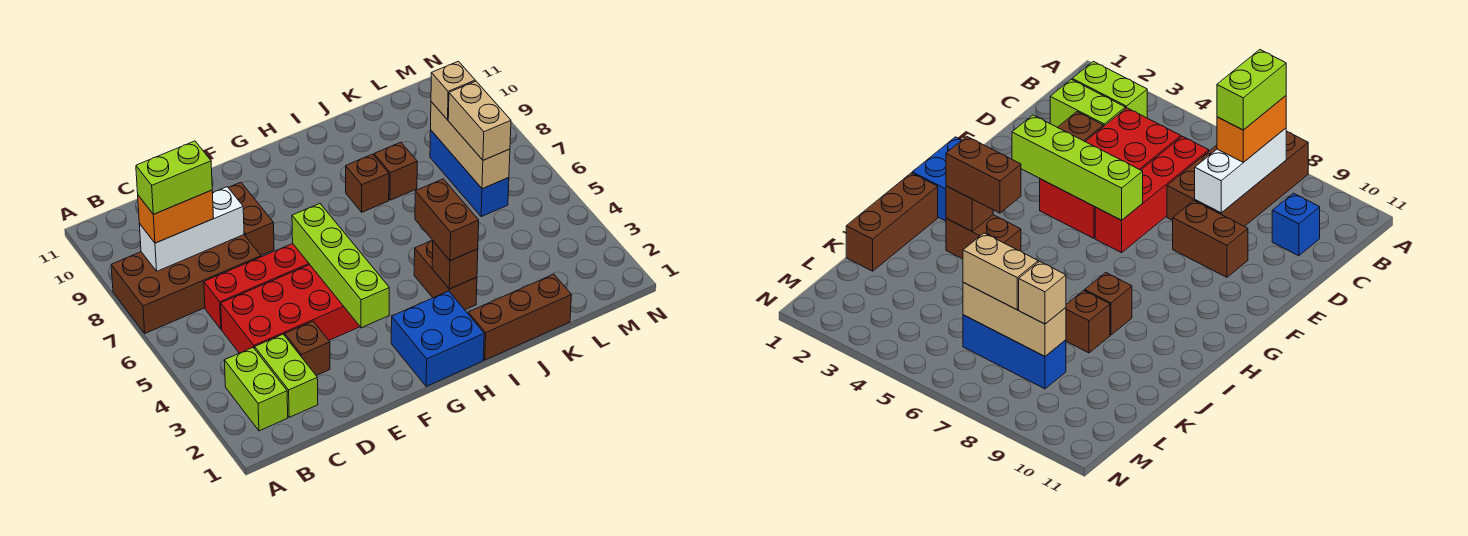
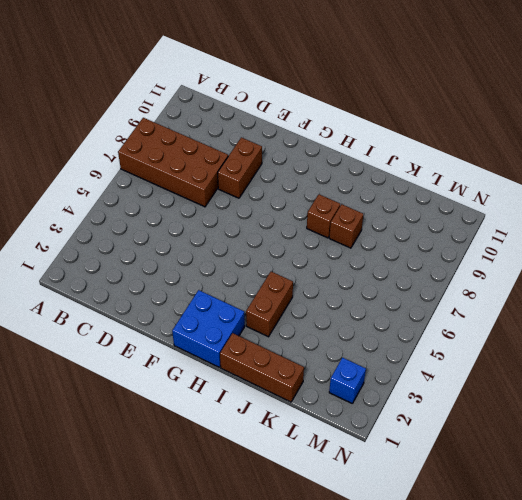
blue 1x1 brick [329,358,366,404] -> blue 1x1 brick moved to [1272,193,1320,256]
none -> lime 1x2 brick [224,348,288,431]
none -> lime 1x2 brick [255,334,318,417]
none -> red 2x4 brick [221,265,360,353]

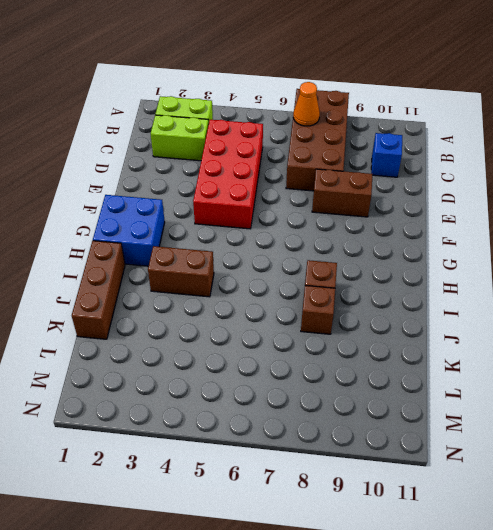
orange 1x1 cone [293,82,320,126] -> none
none -> red 1x4 brick [204,244,310,329]
none -> brown 1x1 brick [285,321,330,376]
none -> blue 1x3 brick [430,131,509,217]

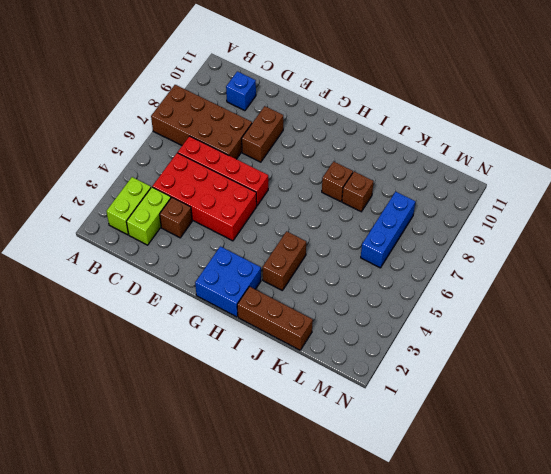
none -> white 1x3 brick [139,187,244,271]
none -> lime 1x4 brick [292,204,389,328]
none -> brown 1x1 brick [432,241,478,289]

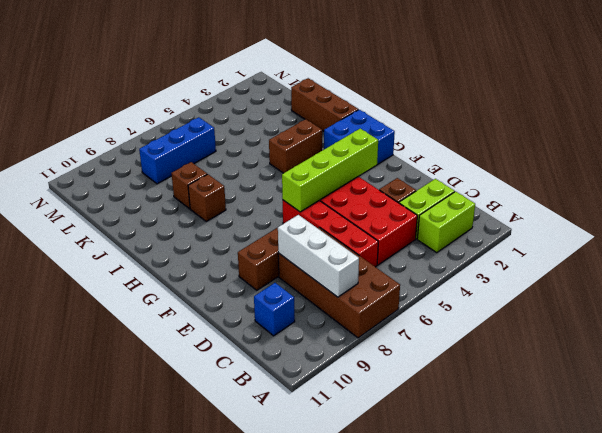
none -> brown 1x1 brick [432,241,478,289]
none -> tan 1x3 brick [431,102,510,189]
none -> orange 1x2 brick [138,190,214,243]

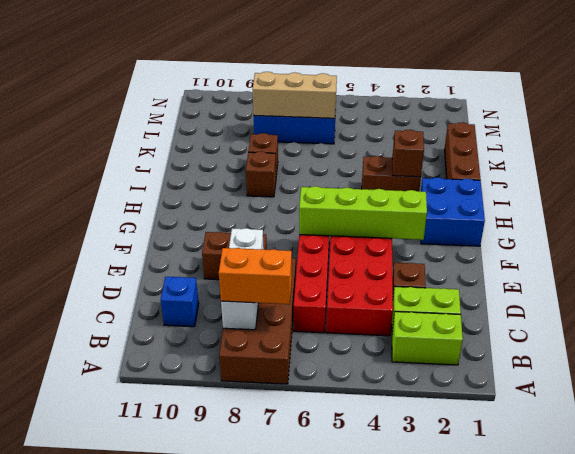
orange 1x2 brick [219,248,292,304] -> orange 1x2 brick turned to [138,190,214,243]
none -> brown 1x2 brick [415,179,479,261]
none -> tan 1x2 brick [448,81,511,160]
none -> tan 1x1 brick [431,61,475,120]

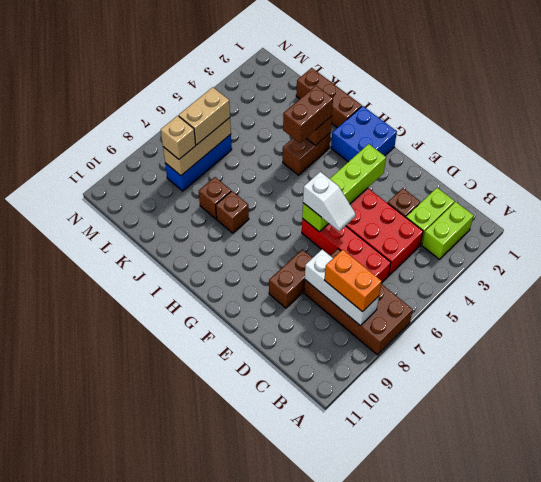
white 1x2 slope [303,172,356,231] -> none
none -> blue 1x1 brick [1272,193,1320,256]
none -> lime 1x2 brick [136,141,212,214]

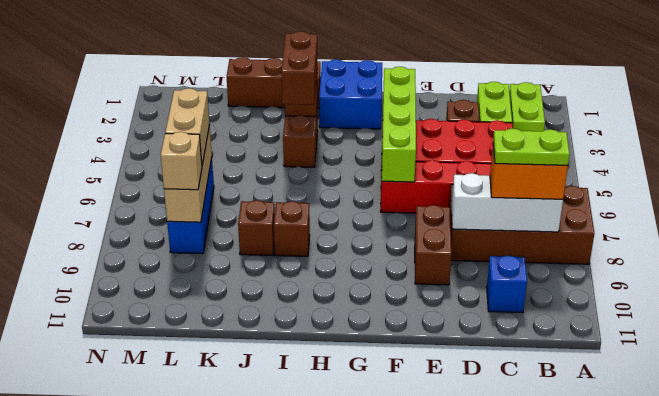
lime 1x2 plate [493,129,570,165] -> lime 1x2 brick [136,141,212,214]

